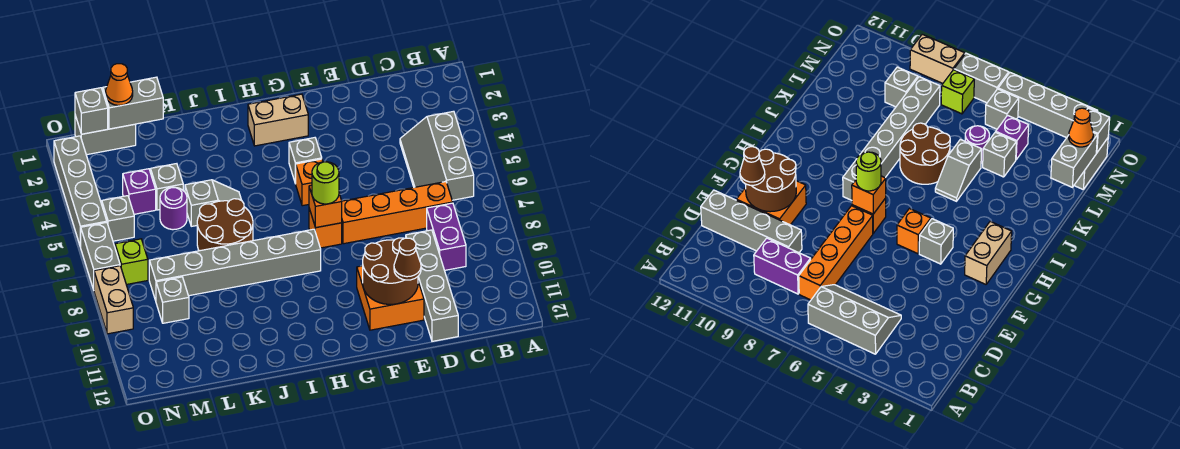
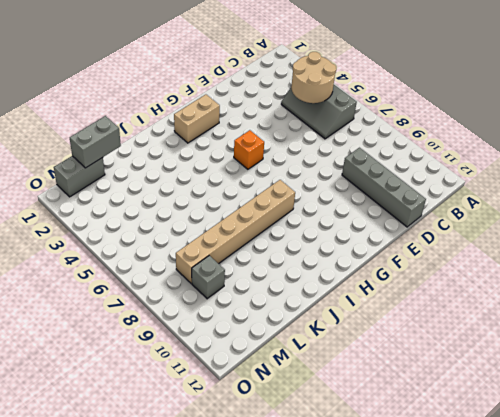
tan 2x2 round brick [291,52,336,103] -> none
tan 1x6 brick [176,180,295,283] -> grey 1x6 brick [149,229,321,301]
none -> orange 1x4 brick [342,182,453,244]
none -> purple 1x2 brick [427,203,466,270]
none -> orange 2x2 brick [357,266,424,330]

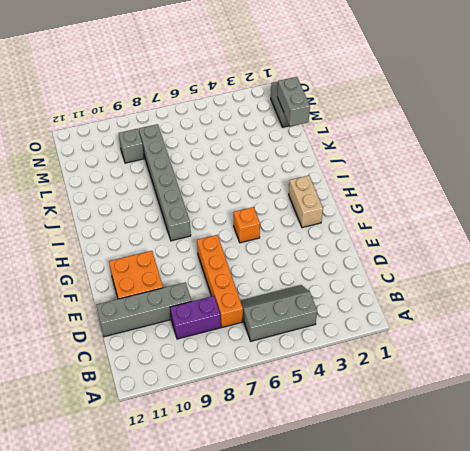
none -> grey 1x1 brick [289,138,322,184]
none -> orange 1x1 brick [309,209,342,248]
none -> grey 1x2 slope [185,180,241,226]

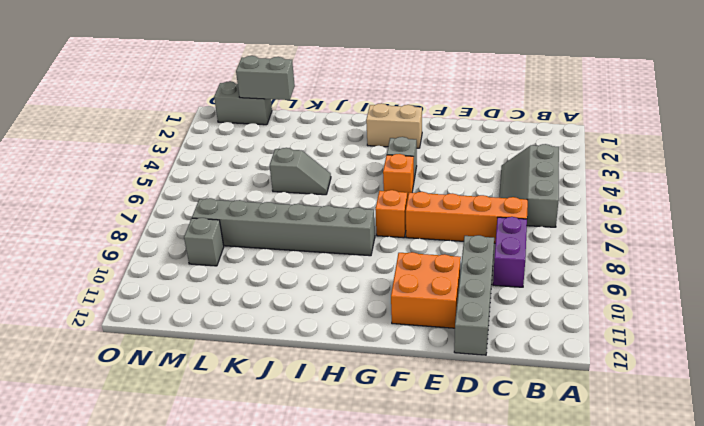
none -> brown 2x2 round brick [197,199,253,251]
none -> grey 1x1 brick [151,164,183,210]
none -> purple 1x1 round brick [160,187,187,230]

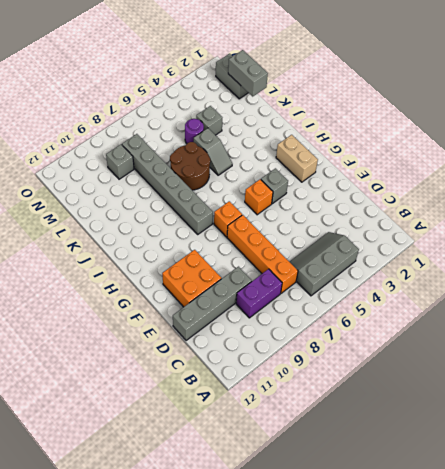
none -> purple 1x1 brick [123,169,156,214]
none -> grey 1x1 brick [102,196,134,241]
none -> lime 1x1 brick [115,239,148,285]

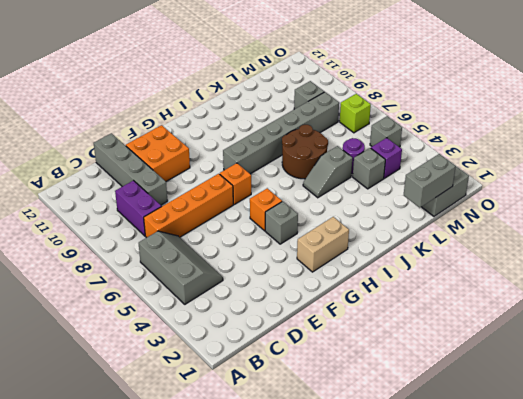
none -> grey 1x4 brick [54,136,107,247]
none -> grey 1x2 brick [81,222,120,290]
none -> tan 1x2 brick [94,266,133,334]

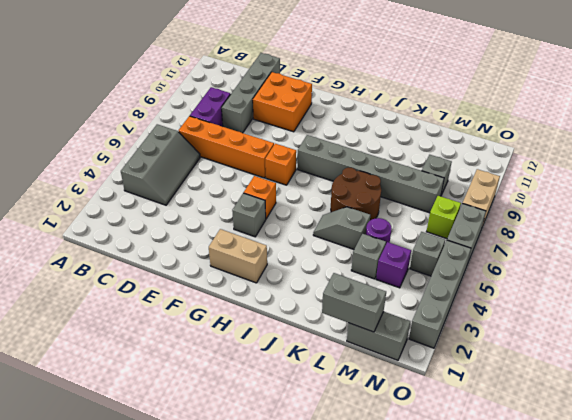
none -> brown 2x2 round brick [363,238,418,304]
none -> orange 1x1 brick [309,185,342,228]
none -> grey 1x1 brick [75,88,108,134]

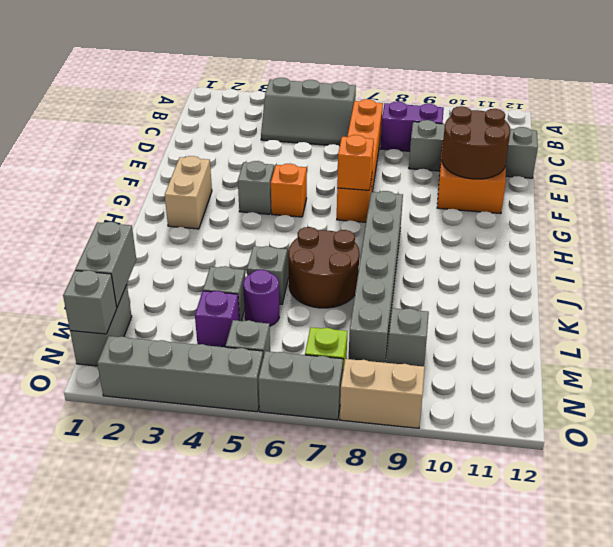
none -> brown 1x1 cone [394,238,421,280]
none -> lime 1x1 round brick [312,162,339,204]
none -> orange 1x1 cone [106,64,133,105]

